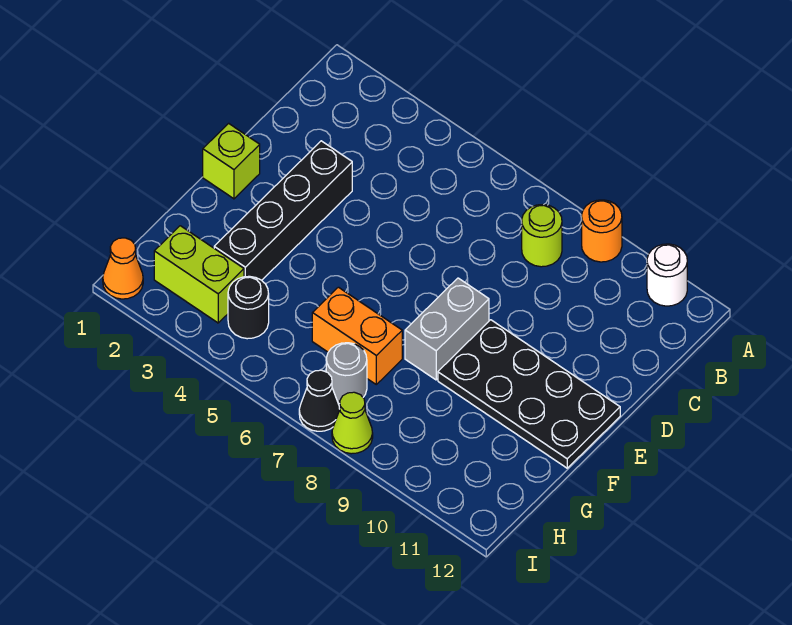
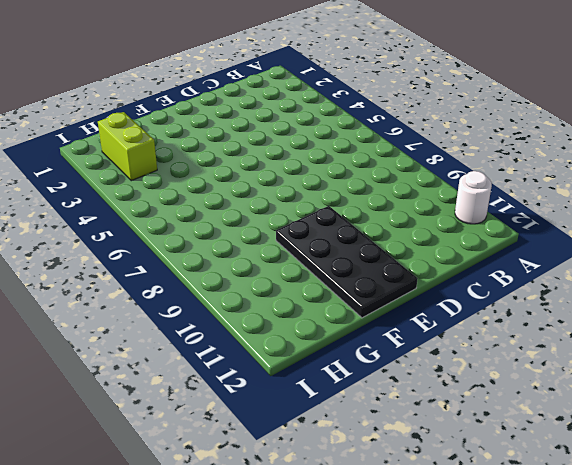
none -> orange 1x1 round brick [582,200,622,262]
none -> lime 1x1 round brick [522,205,562,267]
none -> black 1x4 brick [214,141,352,280]

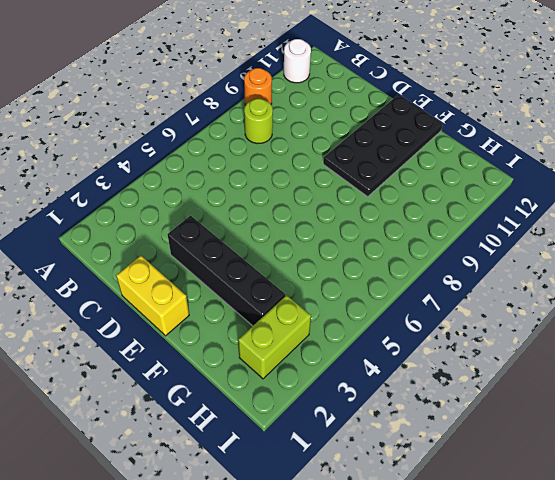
yellow 1x2 brick [116,256,189,336] -> lime 1x1 brick [203,123,260,199]
none -> grey 1x2 brick [405,278,489,380]
none -> orange 1x2 brick [312,287,402,384]
none -> black 1x1 round brick [228,276,269,339]

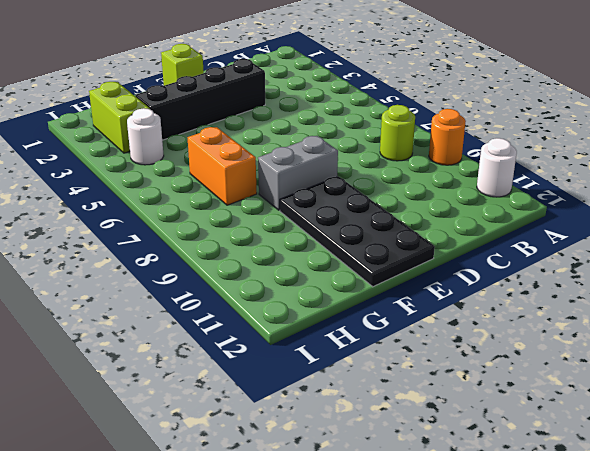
white 1x1 round brick [127,108,164,165] -> black 1x1 round brick [228,276,269,339]
none -> grey 1x1 round brick [326,343,367,404]
none -> orange 1x1 cone [103,238,143,299]
none -> black 1x1 cone [299,370,340,431]

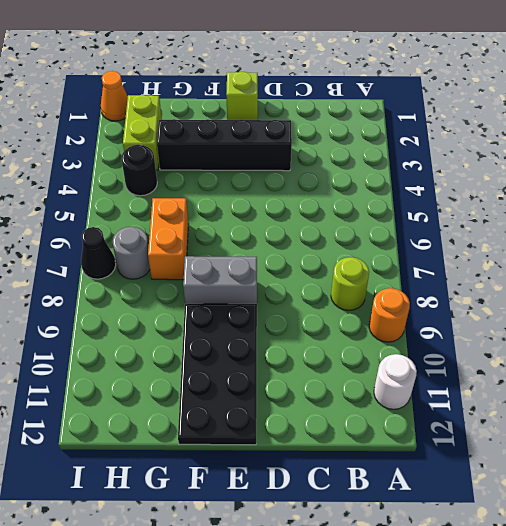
none -> lime 1x1 cone [332,392,373,454]

